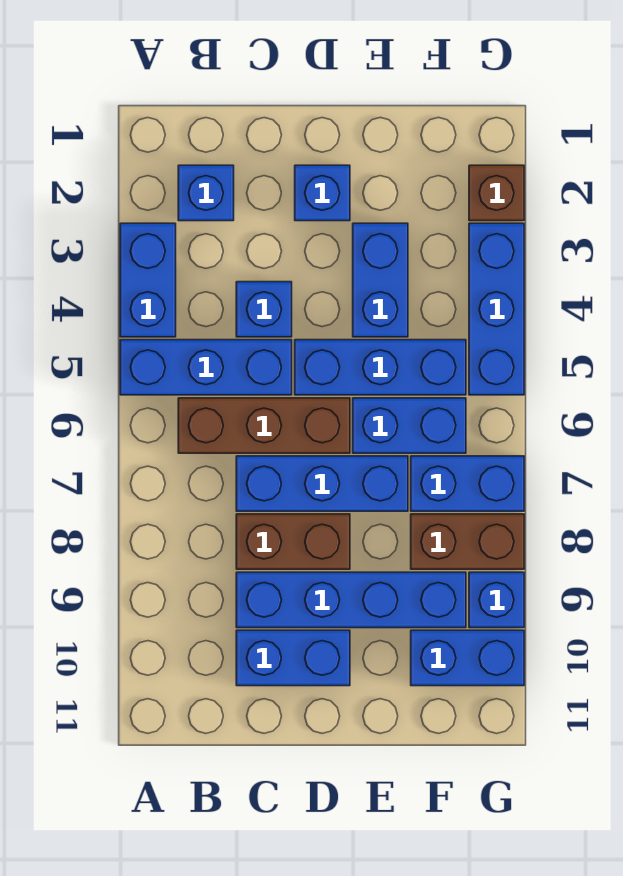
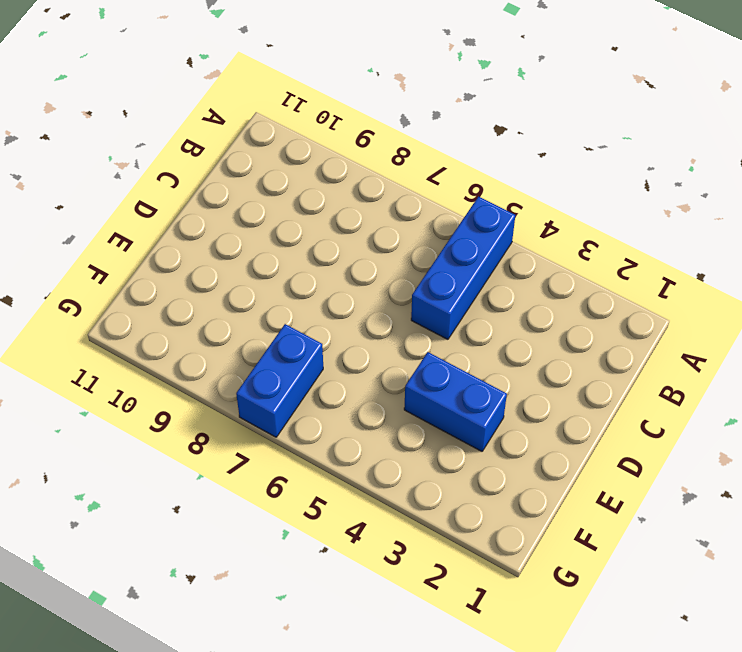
none -> blue 1x2 brick [120,223,176,337]
none -> blue 1x1 brick [178,165,234,221]
none -> brown 1x3 brick [178,398,350,453]

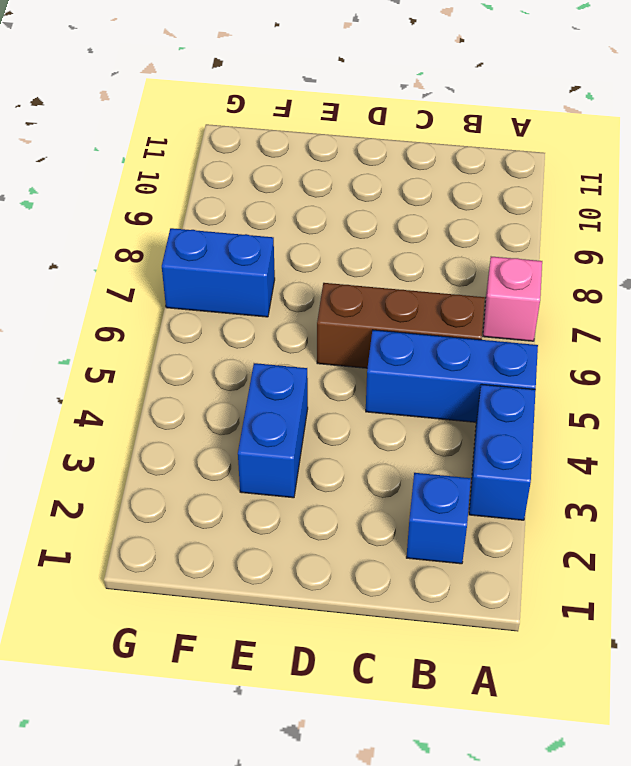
pink 1x1 brick [483,257,542,341] -> none
none -> blue 1x1 brick [236,282,292,337]
none -> blue 1x3 brick [236,456,408,511]
none -> brown 1x2 brick [236,514,350,569]

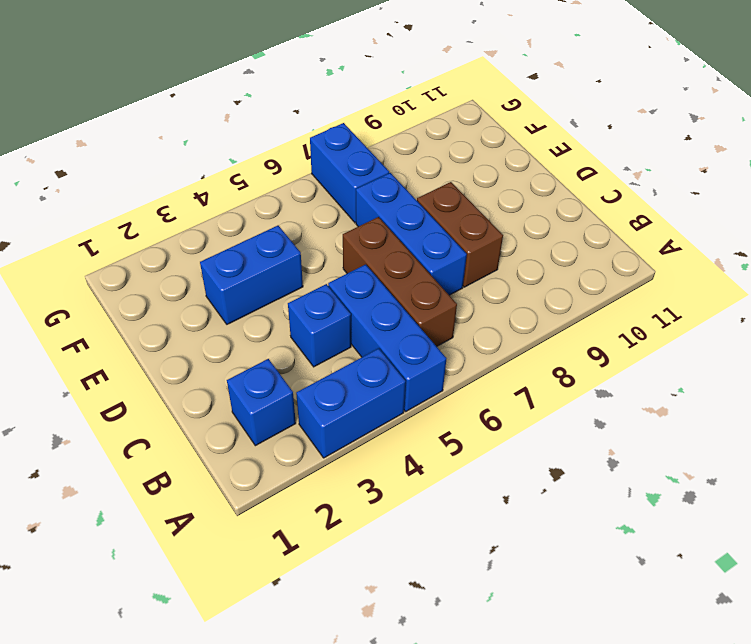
none -> blue 1x4 brick [236,572,466,628]
none -> blue 1x2 brick [236,630,350,686]
none -> blue 1x1 brick [295,165,350,221]

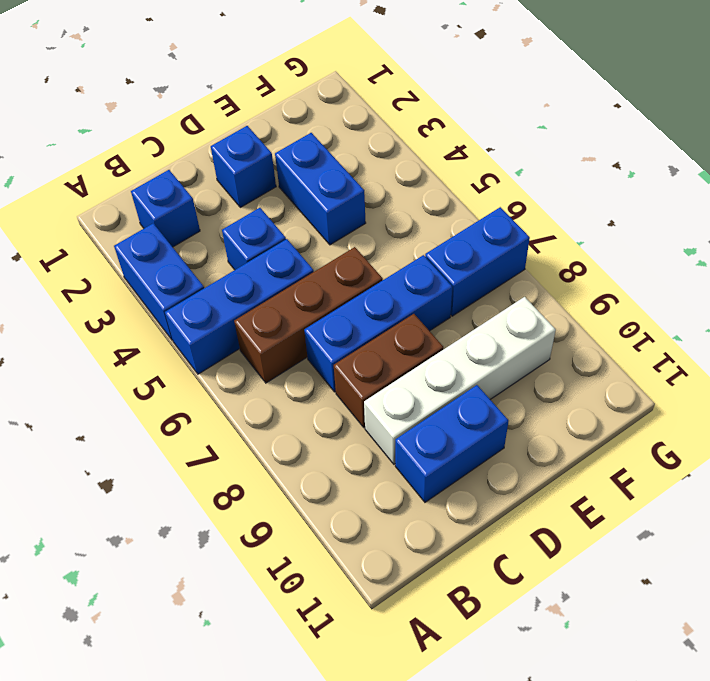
white 1x4 brick [364,297,556,464] -> blue 1x4 brick [236,572,466,628]
none -> blue 1x3 brick [295,340,466,395]
none -> blue 1x2 brick [353,398,466,453]
none -> brown 1x2 brick [411,514,524,569]

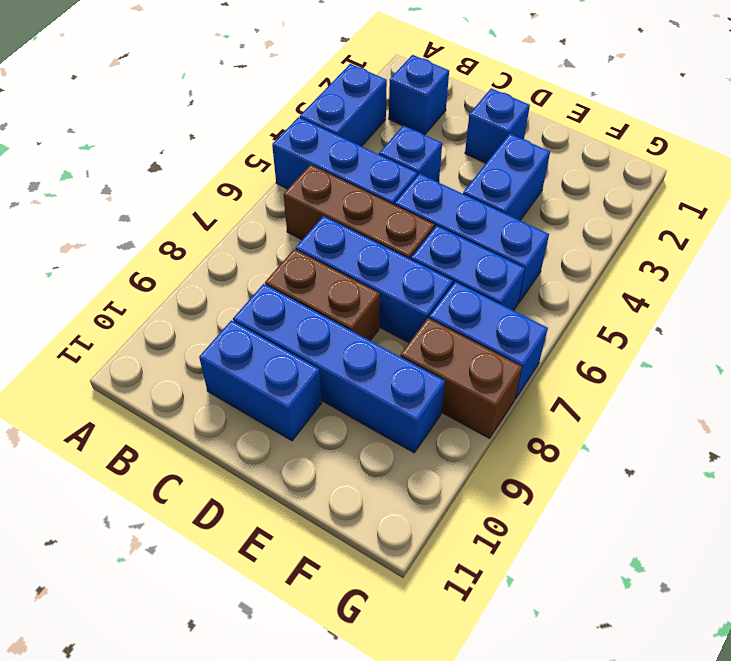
none -> blue 1x2 brick [411,630,524,686]
none -> brown 1x1 brick [469,165,524,221]
none -> blue 1x3 brick [469,223,524,395]

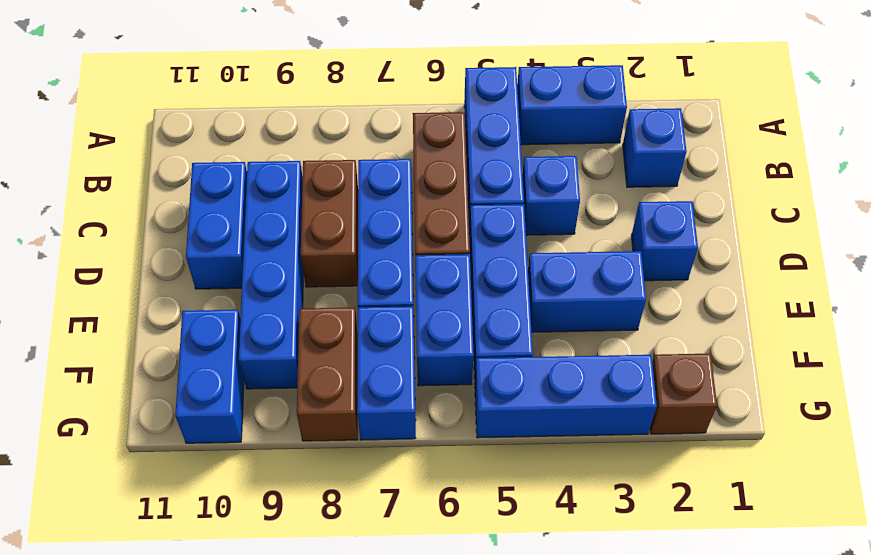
none -> blue 1x1 brick [469,572,524,628]

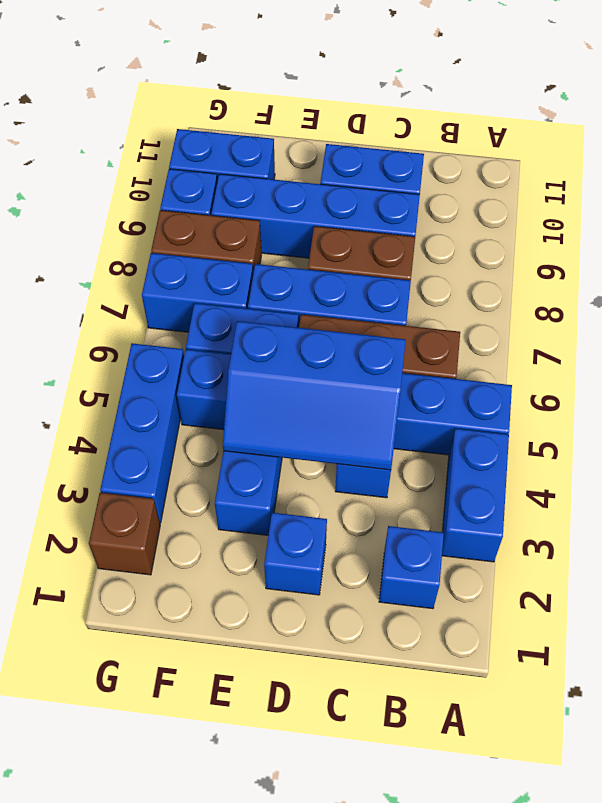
blue 2x3 slope [223,321,406,470] -> none

